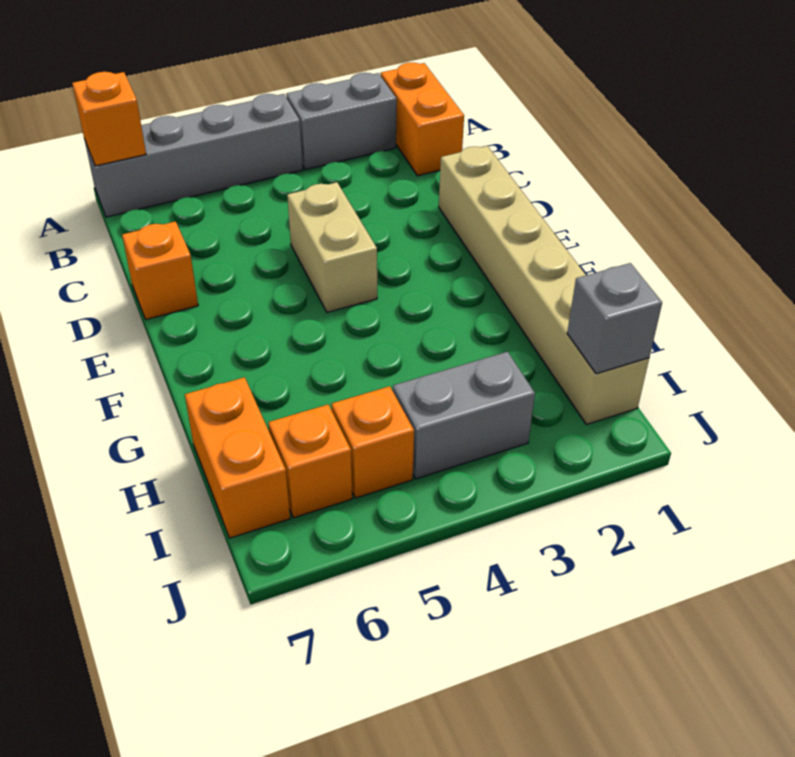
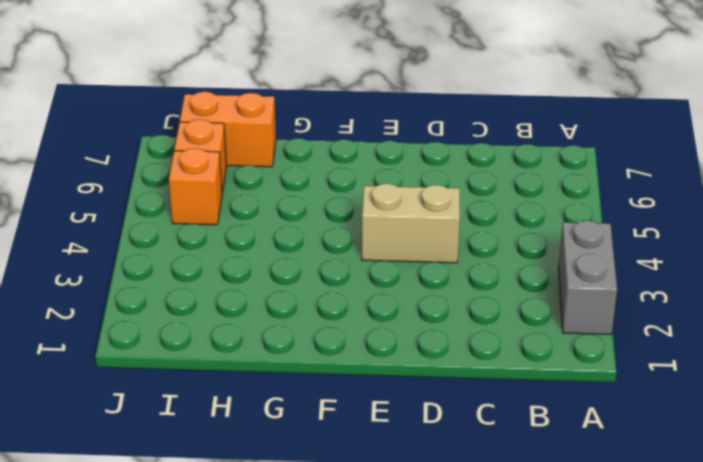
none -> orange 1x2 brick [381,63,464,176]
none -> grey 1x4 brick [84,94,303,217]
none -> tan 1x6 brick [439,146,649,425]

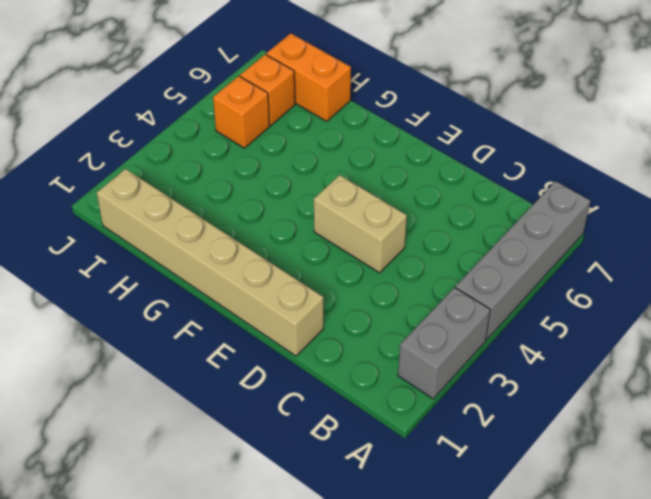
none -> orange 1x2 brick [381,63,464,176]
none -> orange 1x1 brick [122,221,198,320]
none -> grey 1x2 brick [393,352,535,479]

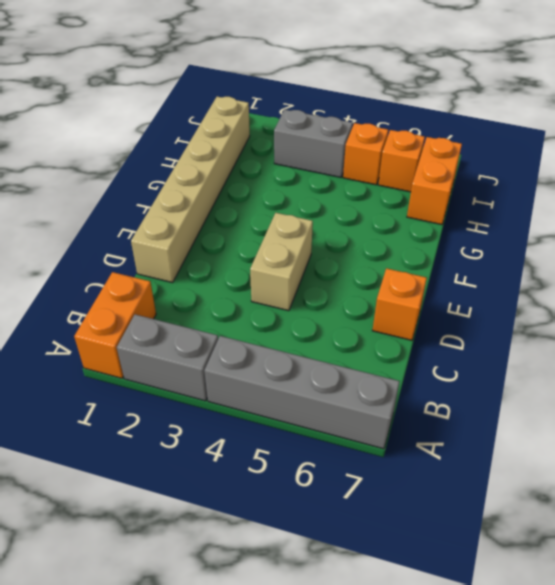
none -> orange 1x1 brick [72,72,146,166]
none -> grey 1x1 brick [567,263,662,374]

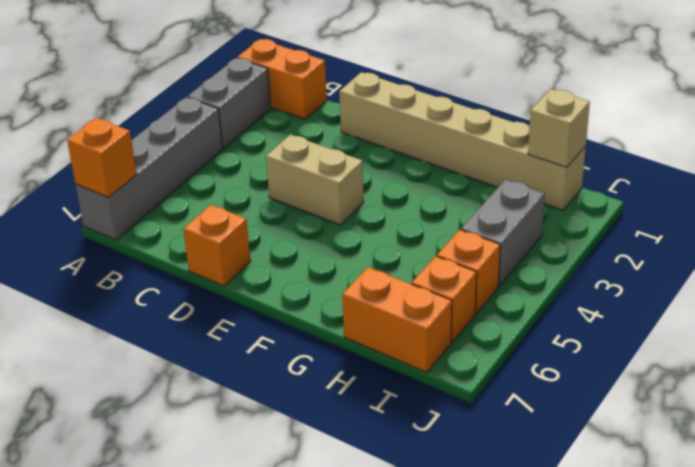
tan 1x1 brick [528,89,590,167] -> grey 1x1 brick [567,263,662,374]

